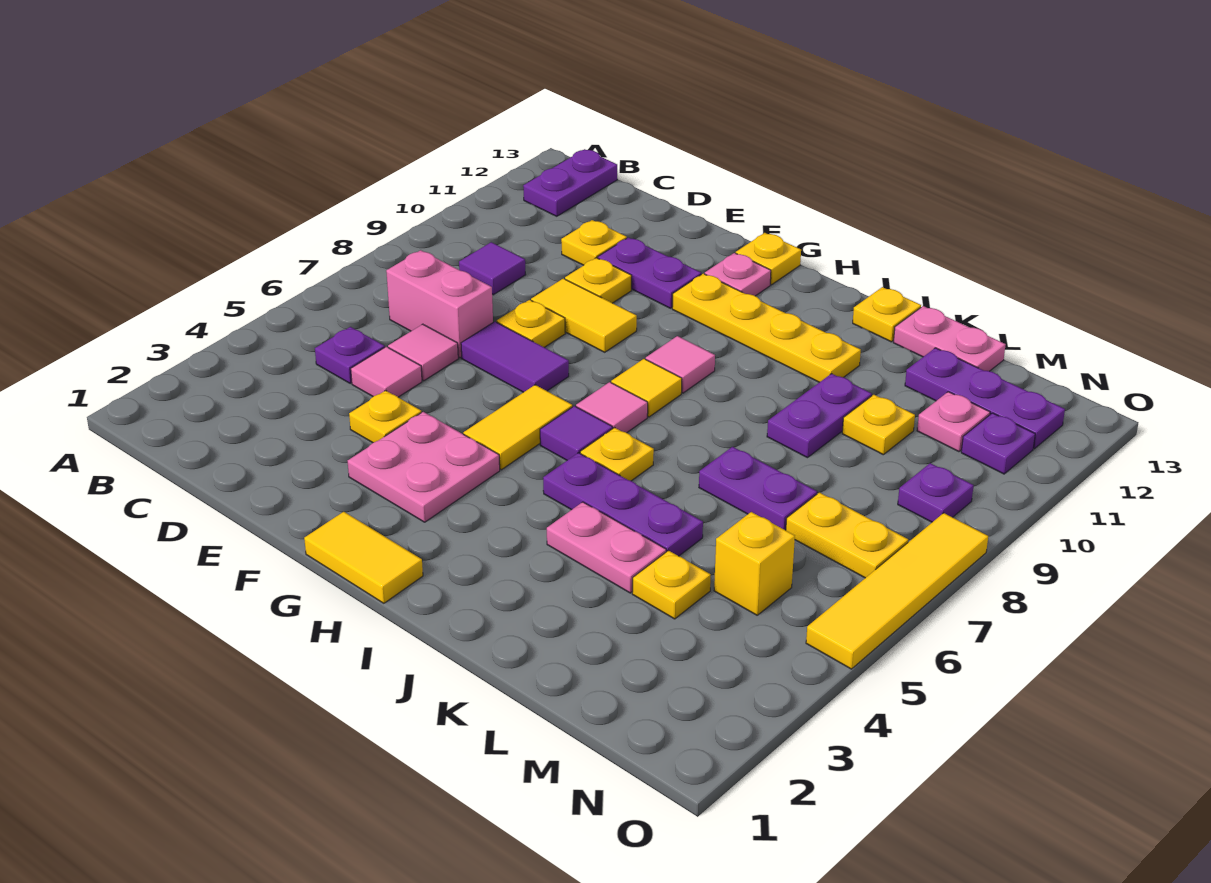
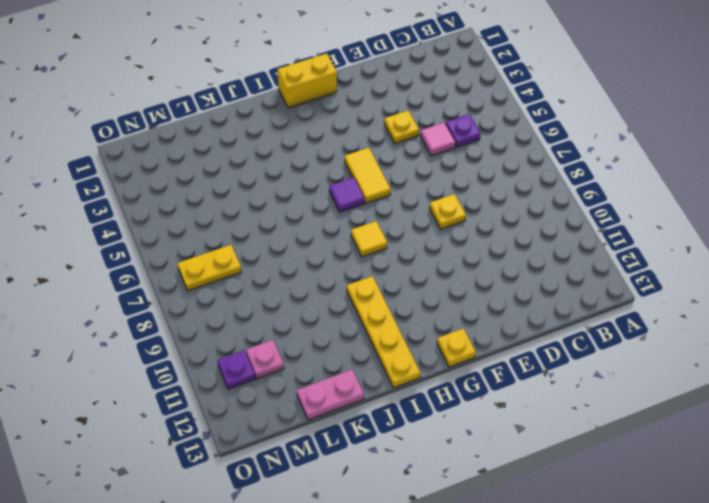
yellow 1x2 brick [278,53,337,108] -> yellow 1x2 tile [304,512,423,603]
yellow 1x4 plate [347,276,420,388] -> yellow 1x4 plate turned to [672,274,861,382]
none -> purple 1x2 plate [523,149,617,216]
none -> pink 1x2 brick [386,250,493,358]
none -> purple 1x1 tile [459,242,526,295]
none -> pink 1x1 tile [388,324,458,381]

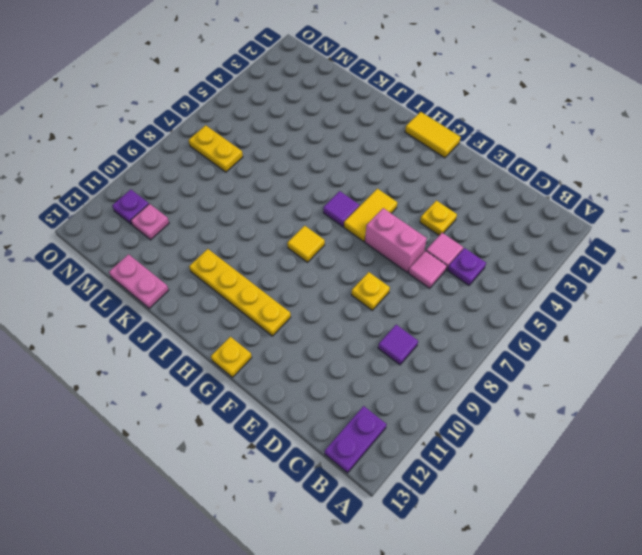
pink 1x2 brick [365,208,427,272] -> pink 1x2 brick moved to [386,250,493,358]
none -> yellow 1x1 plate [561,220,627,265]
none -> purple 1x2 tile [461,322,569,392]
none -> yellow 1x2 tile [531,279,637,352]
none -> yellow 1x1 plate [565,258,632,303]

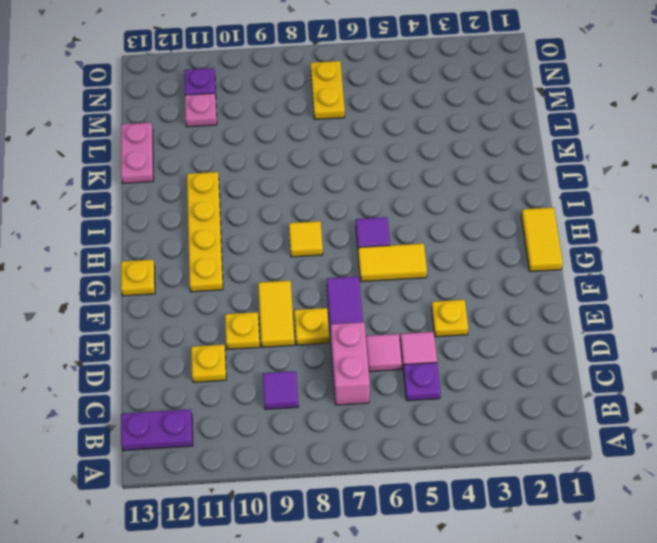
none -> purple 1x2 plate [598,237,701,308]
none -> pink 2x2 plate [348,412,500,522]
none -> pink 1x1 plate [705,253,771,296]
none -> pink 1x1 tile [576,382,648,433]

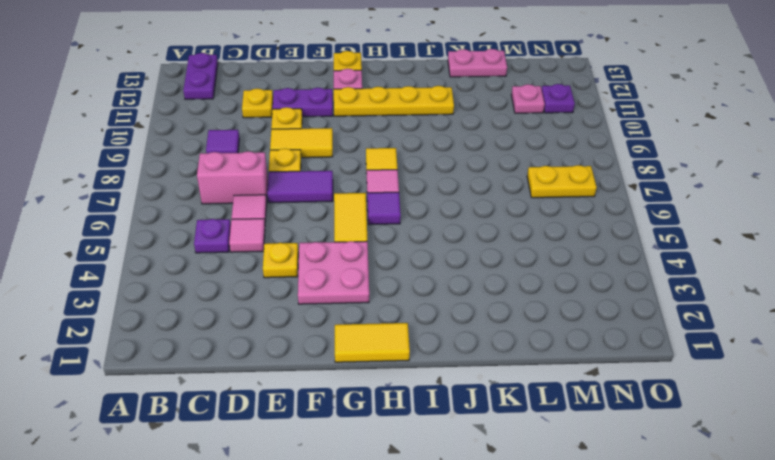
none -> pink 1x1 tile [646,336,715,393]
none -> purple 1x3 plate [543,453,703,556]
none -> yellow 1x1 plate [580,427,654,481]
none -> pink 1x2 plate [547,502,666,593]

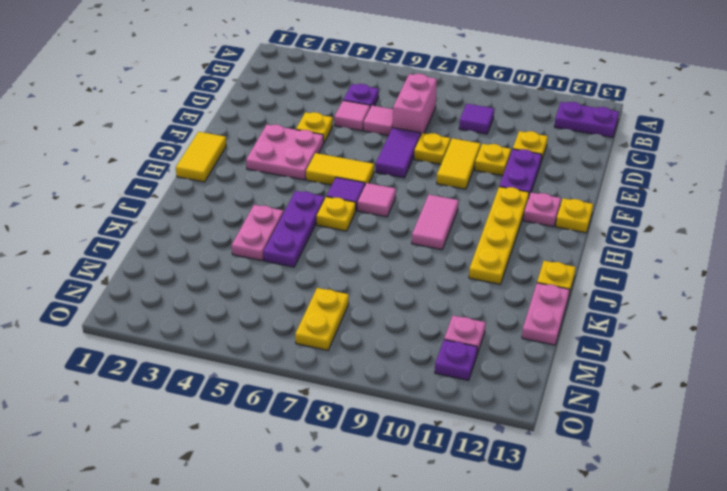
pink 1x2 tile [412,195,459,250] -> pink 1x1 tile [646,336,715,393]
none -> yellow 1x1 tile [611,359,682,417]
none -> purple 1x2 plate [699,447,817,530]
none -> purple 1x2 plate [767,374,872,458]
none -> yellow 1x1 plate [632,551,711,619]

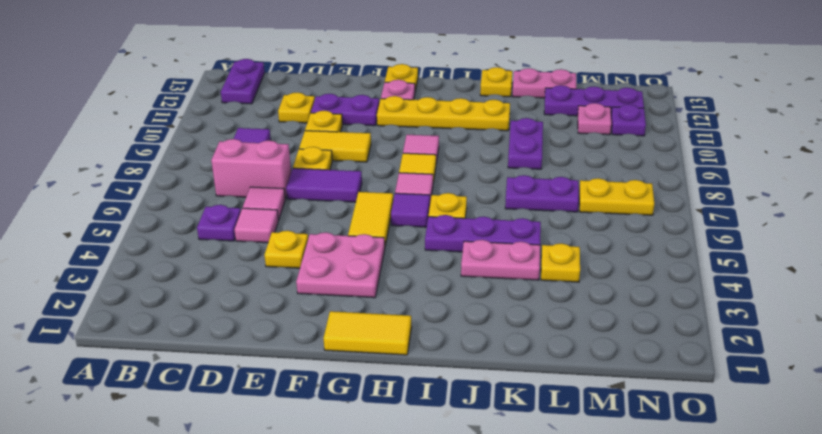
none -> yellow 1x1 plate [842,395,915,455]
none -> yellow 1x1 brick [714,512,795,615]
none -> purple 1x1 plate [898,463,974,522]
none -> yellow 1x4 tile [806,513,988,669]

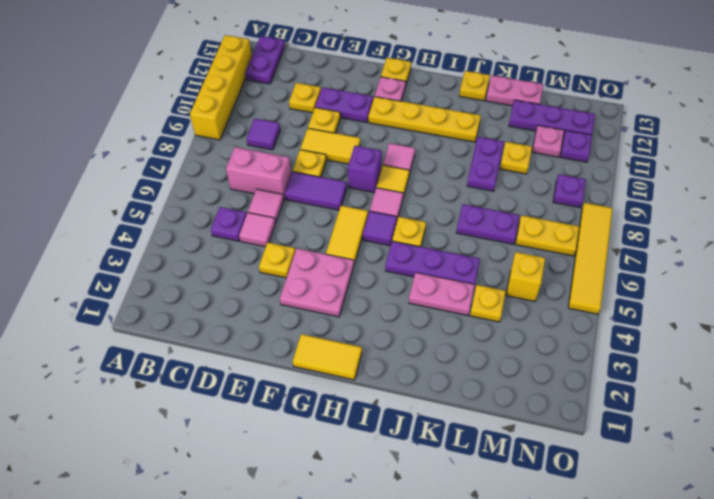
yellow 1x4 brick [190,35,252,140] -> none
purple 1x1 brick [348,146,382,193] -> none

